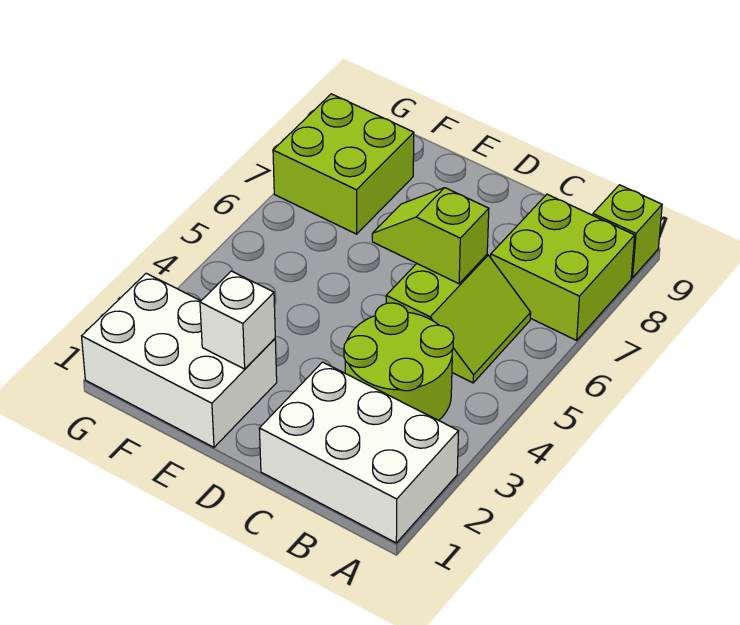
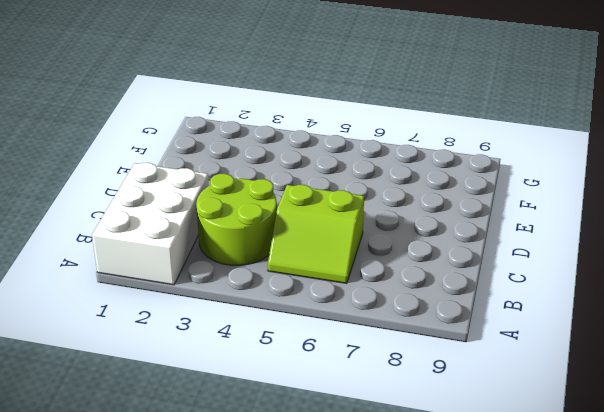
none -> lime 2x2 brick [491,194,635,340]
none -> lime 1x1 brick [593,185,662,278]

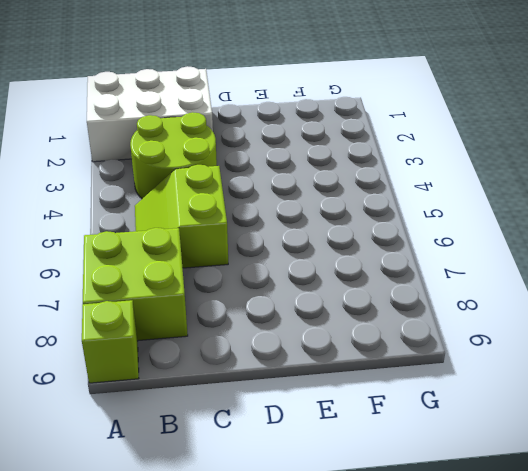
none -> white 2x3 brick [82,273,277,447]
none -> lime 2x2 brick [273,94,414,234]

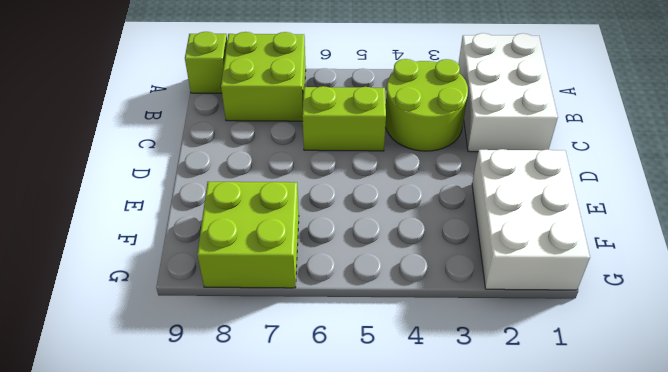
none -> lime 1x2 slope [372,188,489,284]
none -> white 1x1 brick [200,271,275,369]

